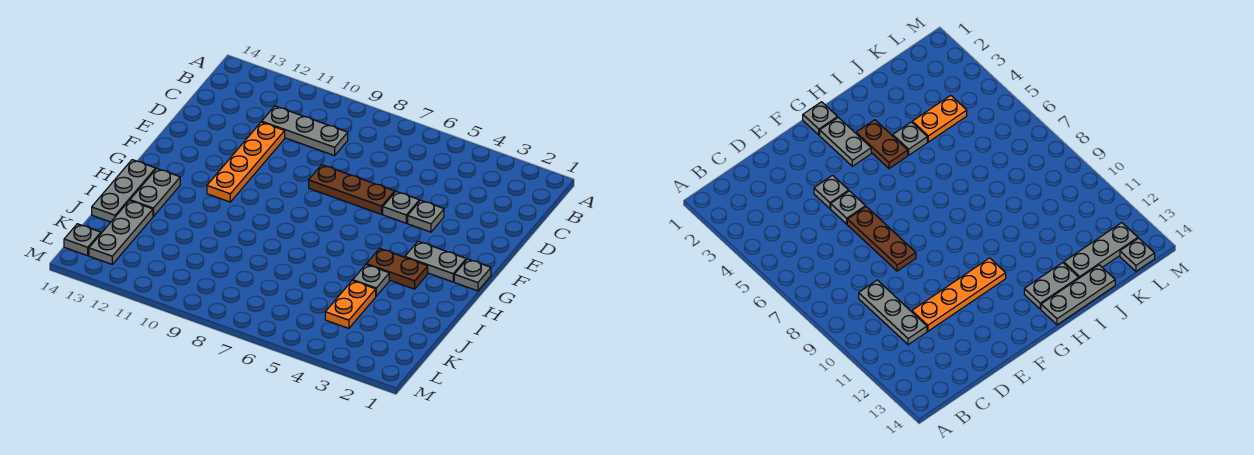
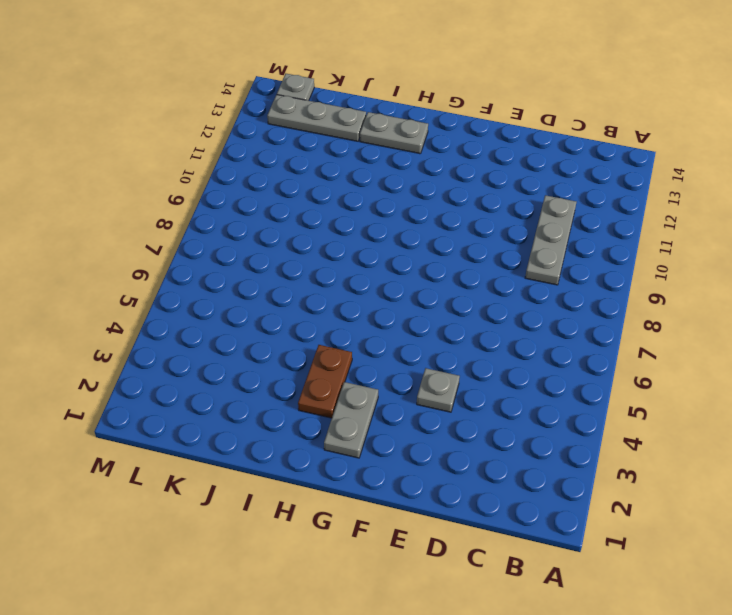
none -> orange 1x4 plate [207,122,285,202]
none -> grey 1x1 plate [383,192,419,223]
none -> brown 1x3 plate [309,165,395,214]

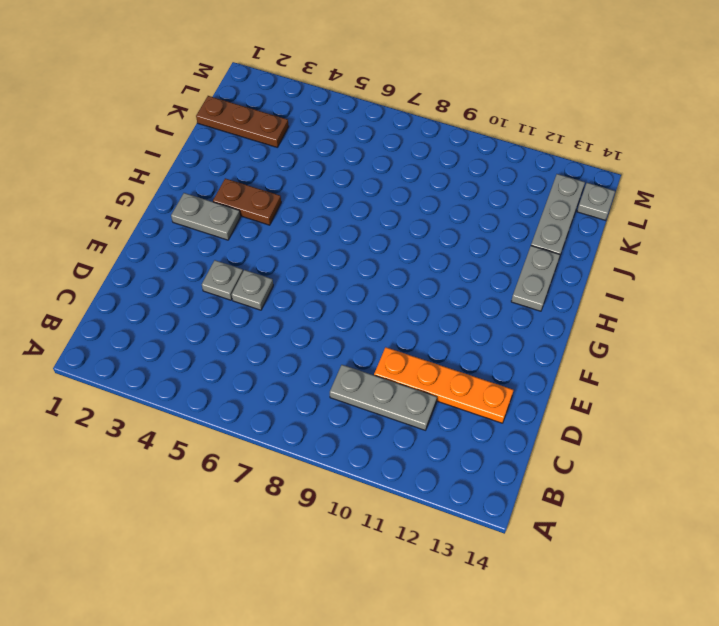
orange 1x4 plate [374,347,514,423] -> orange 1x4 plate turned to [207,122,285,202]
brown 1x3 plate [196,96,289,148] -> brown 1x3 plate moved to [309,165,395,214]
none -> grey 1x1 plate [454,259,491,291]
none -> grey 1x3 plate [92,160,156,222]
none -> grey 1x1 plate [353,265,389,296]

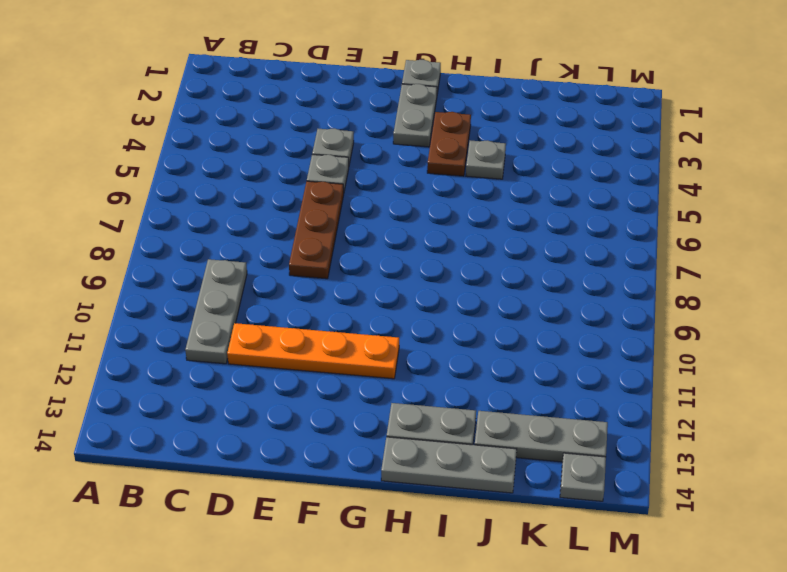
none -> orange 1x2 plate [325,280,376,328]

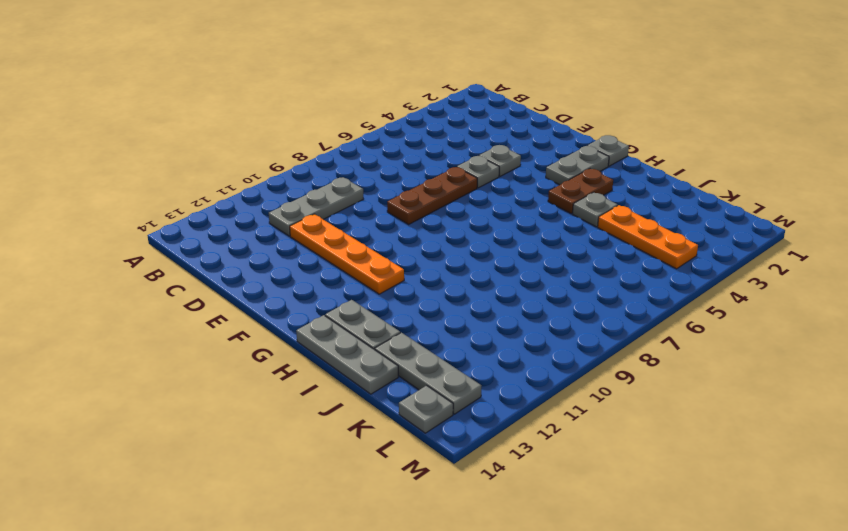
orange 1x3 plate [598,205,698,269] -> orange 1x2 plate [325,280,376,328]

